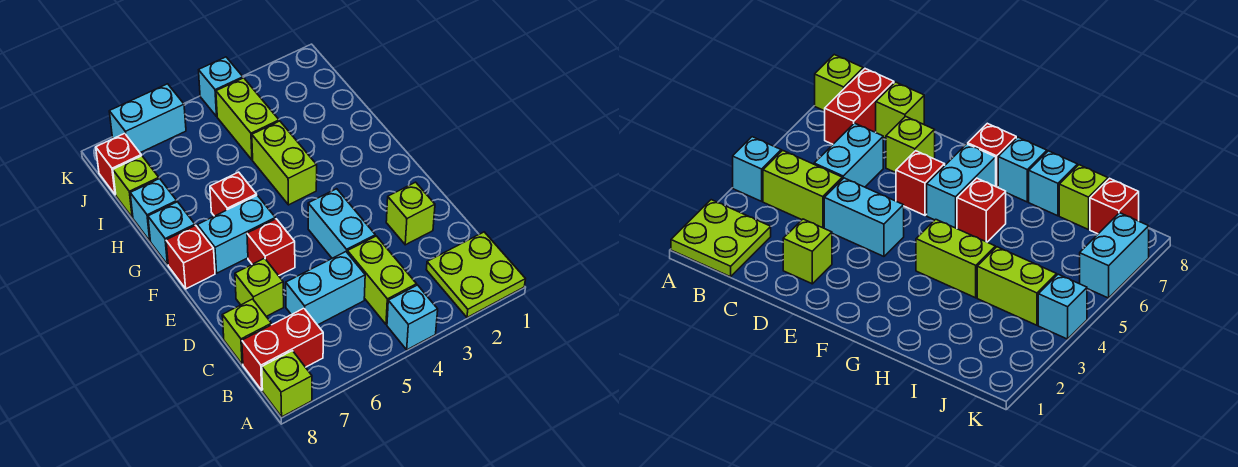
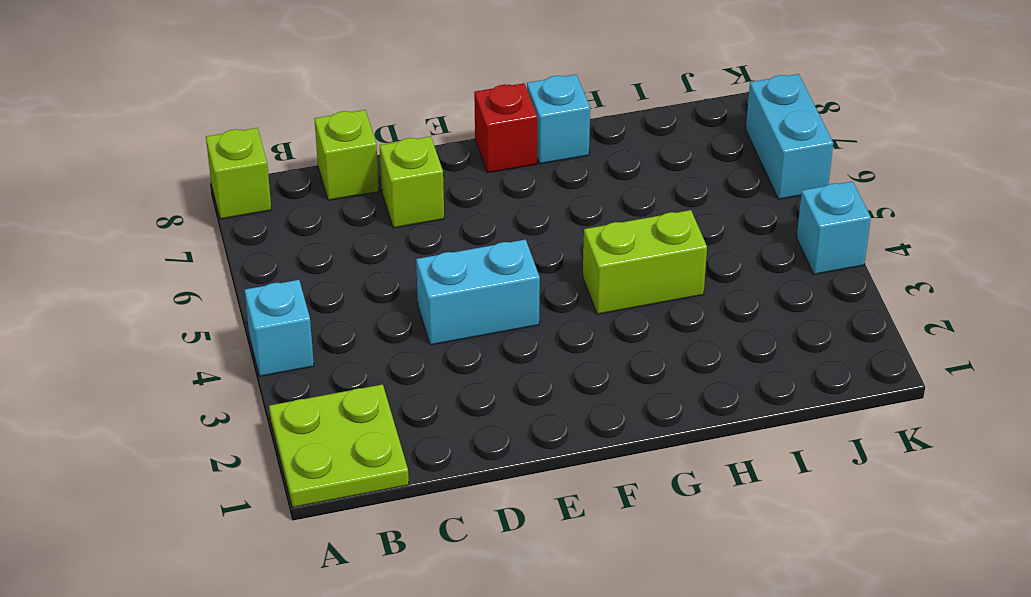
none -> lime 1x2 brick [347,236,417,325]
none -> red 1x2 brick [242,308,323,390]
none -> cyan 1x2 brick [286,252,365,325]

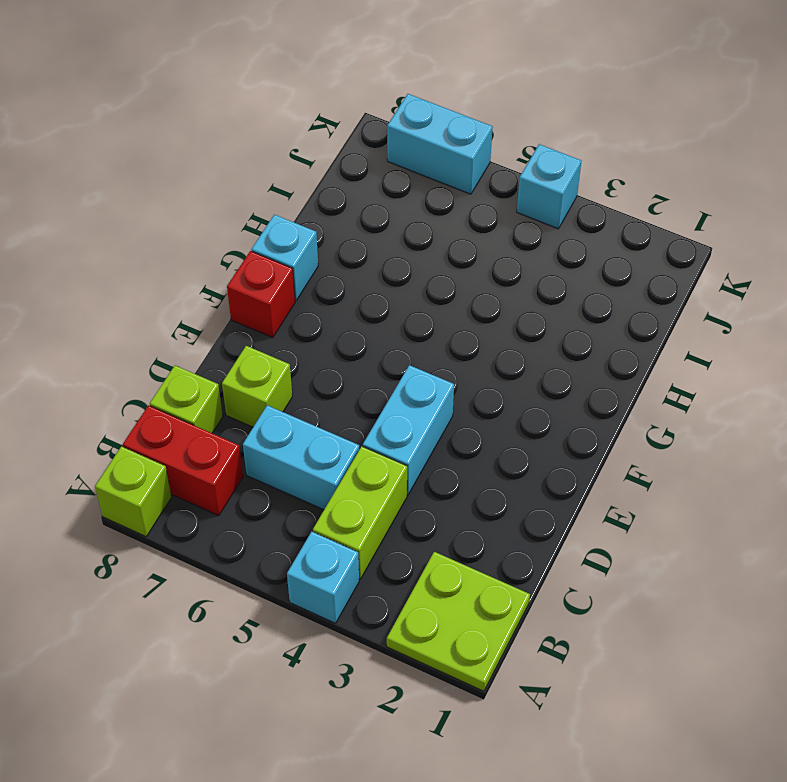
none -> lime 1x1 brick [386,182,435,245]
none -> red 1x1 brick [247,219,295,276]
none -> cyan 1x2 brick [197,195,275,273]

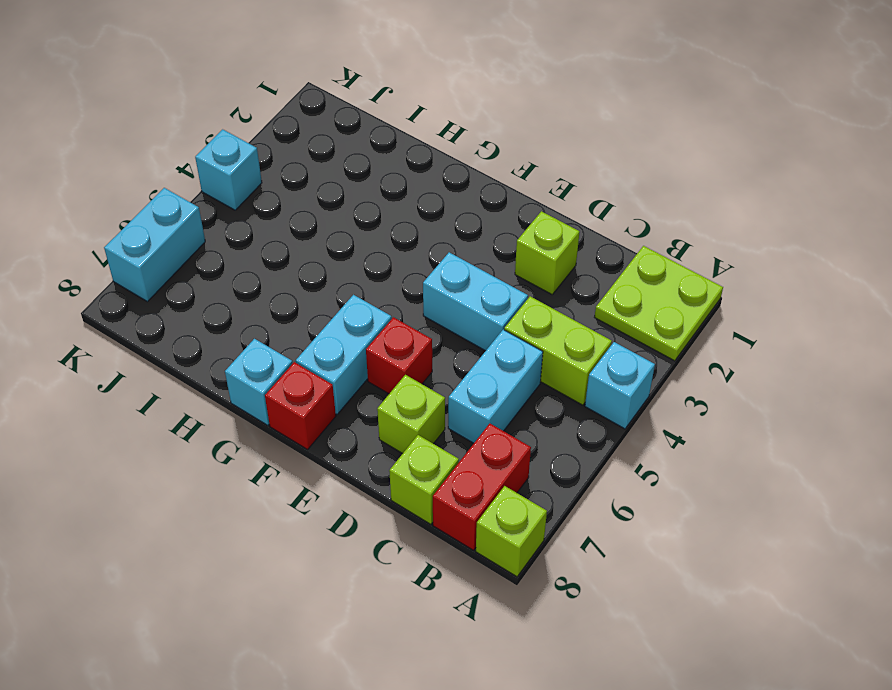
none -> lime 1x2 brick [252,121,317,205]
none -> red 1x1 brick [210,172,257,216]
none -> cyan 1x1 brick [130,179,177,241]

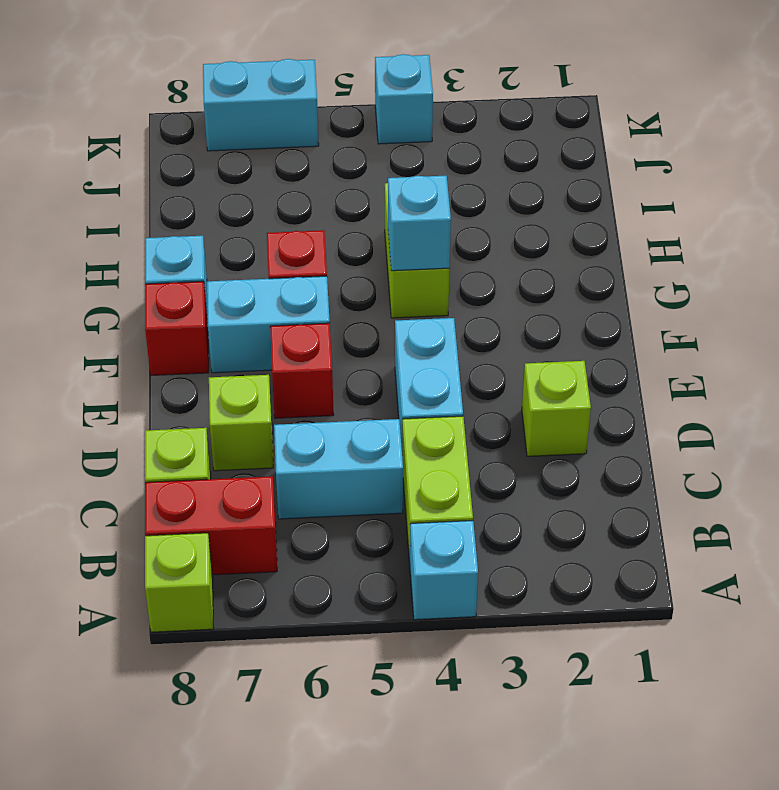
cyan 1x1 brick [388,176,451,271] -> cyan 1x1 brick moved to [130,179,177,241]
none -> lime 2x2 plate [426,232,525,317]
none -> lime 1x2 brick [216,78,279,160]
none -> lime 1x1 brick [113,156,159,218]

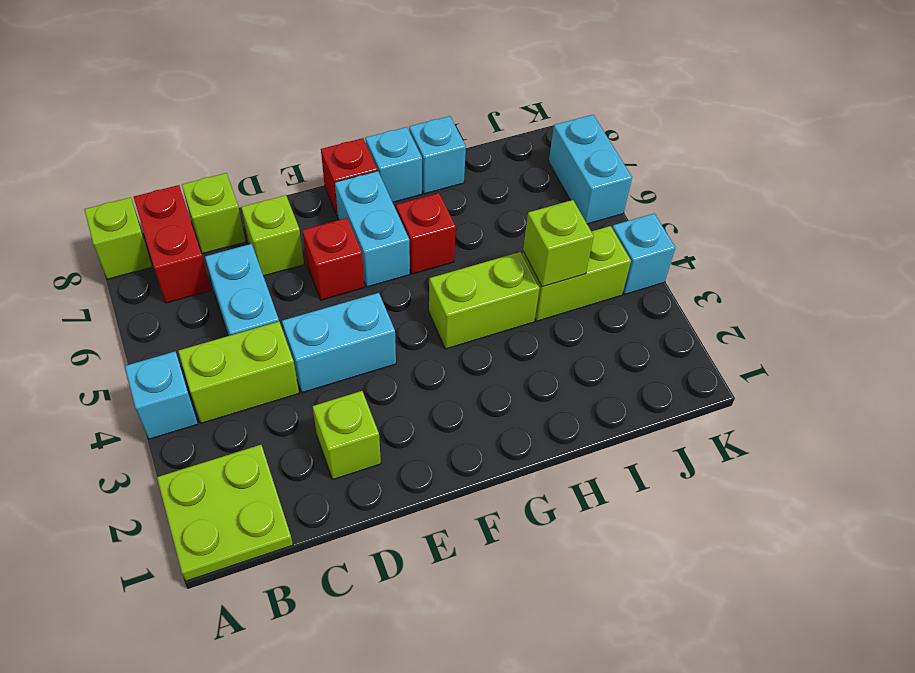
lime 1x1 brick [523,200,594,287] -> lime 1x1 brick moved to [113,156,159,218]
none -> red 1x1 brick [96,133,141,195]

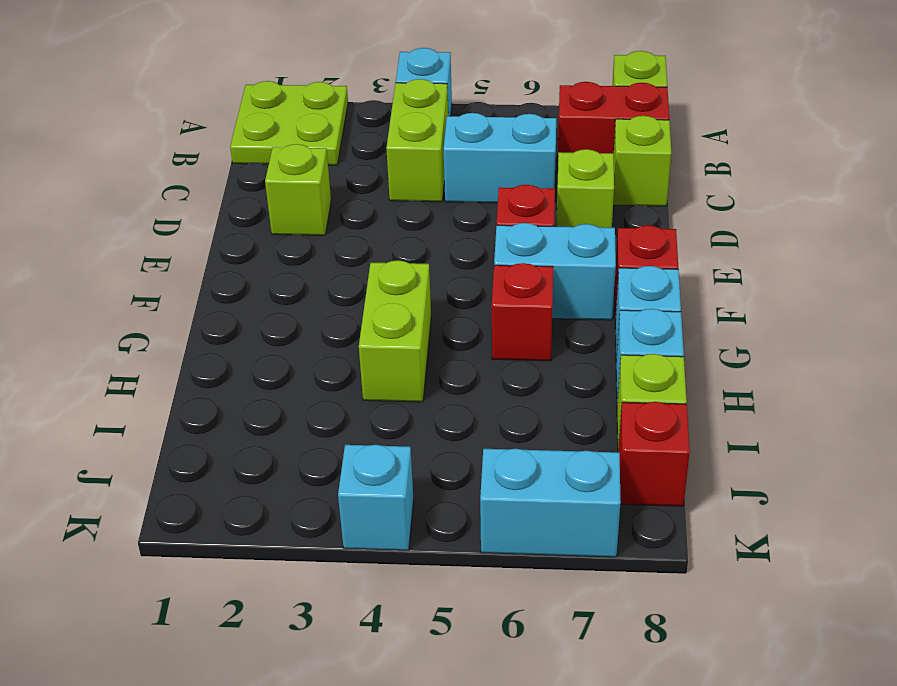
none -> cyan 1x2 brick [308,189,375,258]
none -> lime 1x2 brick [216,78,279,160]

